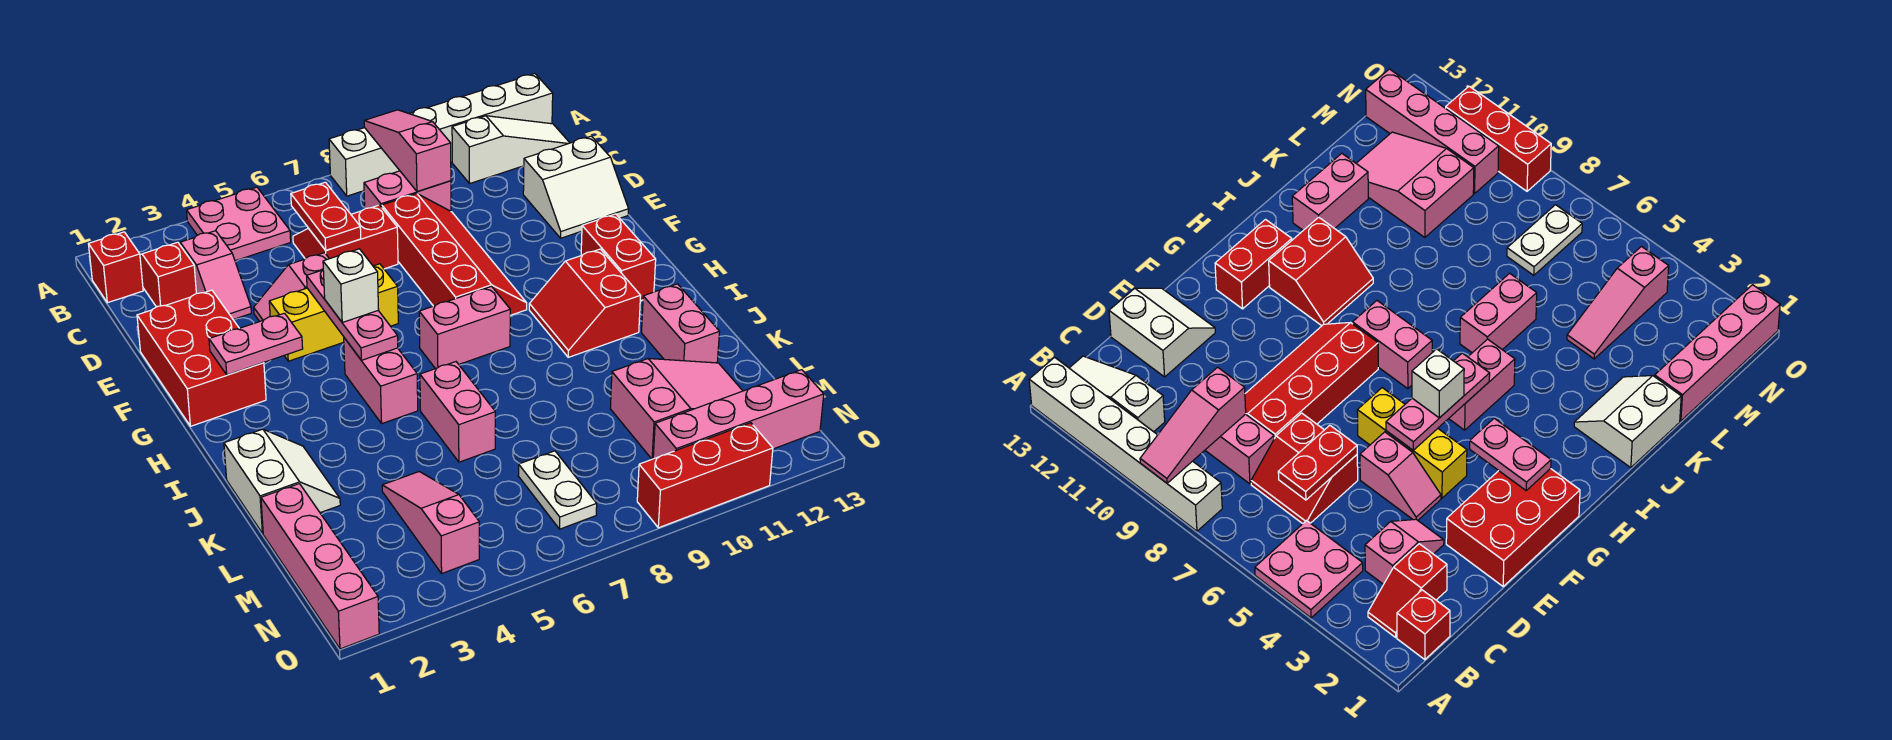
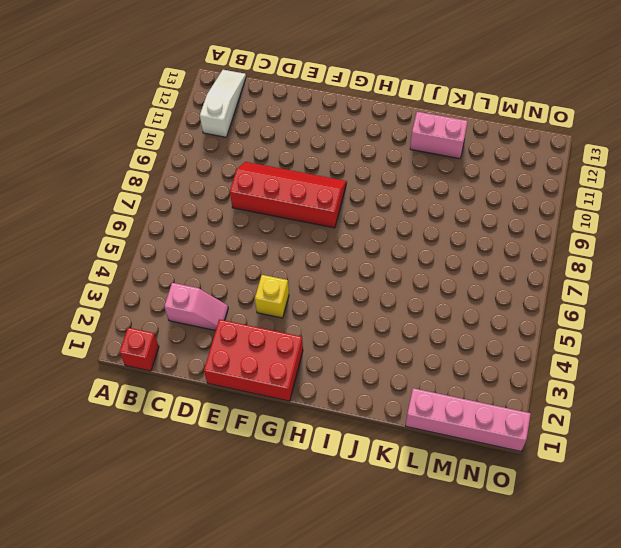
yellow 1x1 brick [255,275,289,318] -> yellow 1x3 brick [269,264,398,361]
none -> pink 2x2 plate [187,187,291,261]
none -> white 1x6 brick [329,74,553,196]
none -> red 1x2 slope [140,242,196,307]
none -> red 2x2 slope [293,205,398,269]

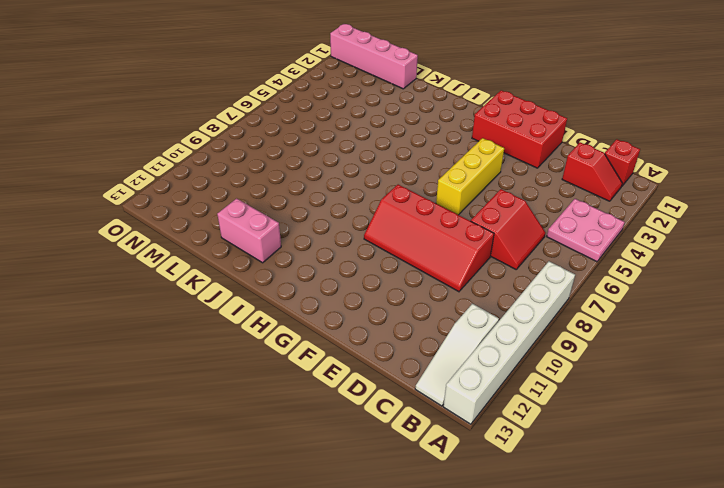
none -> pink 1x2 slope [180,231,251,320]
none -> pink 1x2 brick [364,171,451,211]
none -> white 2x2 slope [523,136,628,238]
none -> pink 1x2 slope [254,253,329,322]

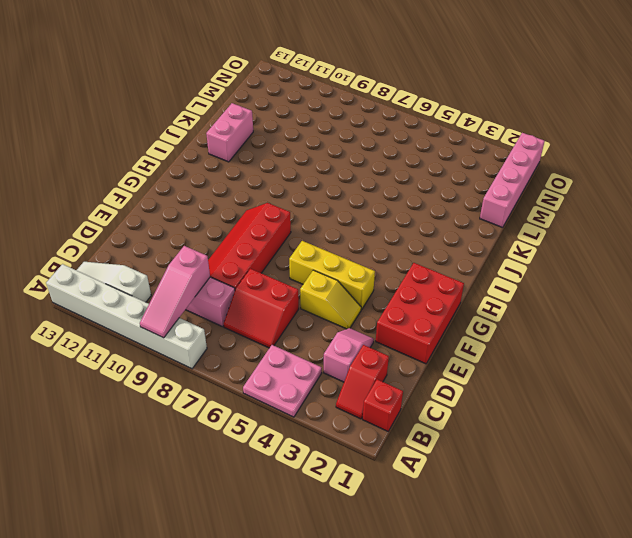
yellow 1x2 slope [300,270,361,329] -> pink 1x2 slope [254,253,329,322]
none -> white 2x2 slope [523,136,628,238]
none -> red 1x2 brick [581,214,656,301]
none -> pink 1x2 brick [344,338,418,423]
none -> pink 1x2 brick [419,286,510,369]

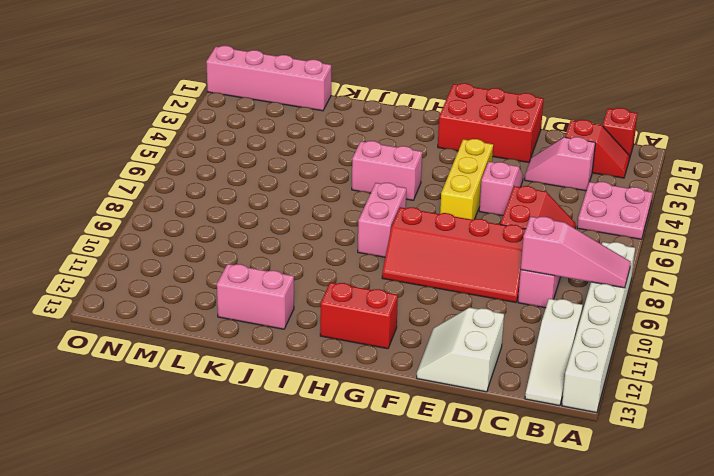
none -> red 2x2 slope [529,249,641,357]
none -> white 2x2 slope [224,429,340,534]
none -> pink 1x2 brick [420,362,495,462]
none -> pink 1x3 slope [382,472,479,573]

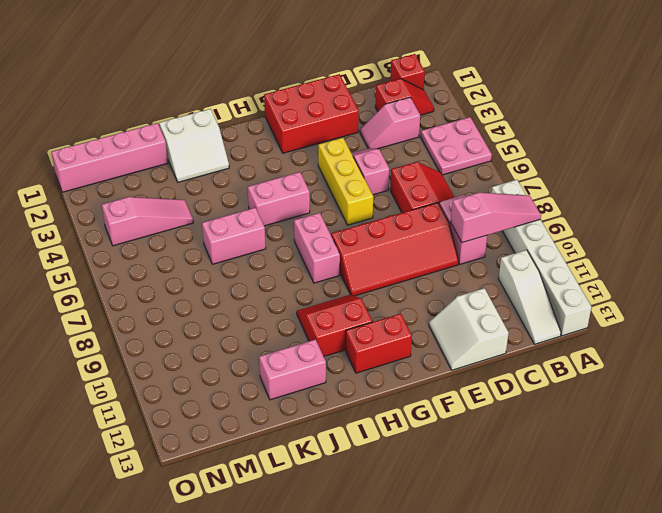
none -> pink 2x3 slope [610,359,743,459]
none -> white 1x2 plate [518,451,597,529]
none -> pink 1x4 brick [653,370,824,459]
none -> red 1x3 brick [637,423,773,528]

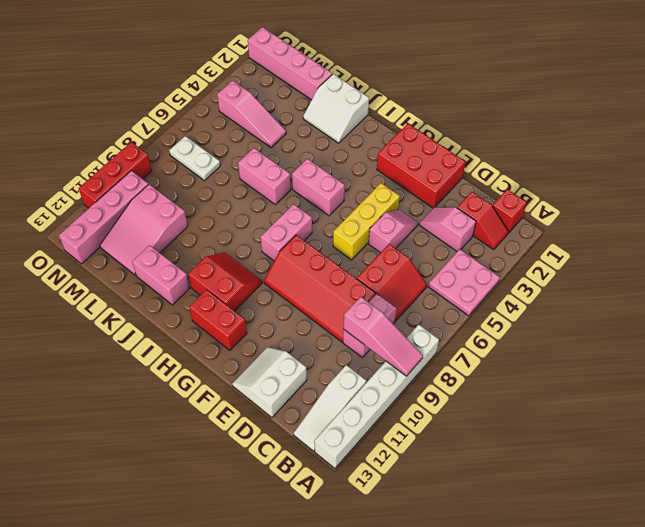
none -> red 1x2 plate [291,182,361,250]
none -> pink 1x3 plate [307,270,398,360]
none -> pink 1x2 plate [209,313,303,375]
none -> white 1x1 brick [323,249,379,322]

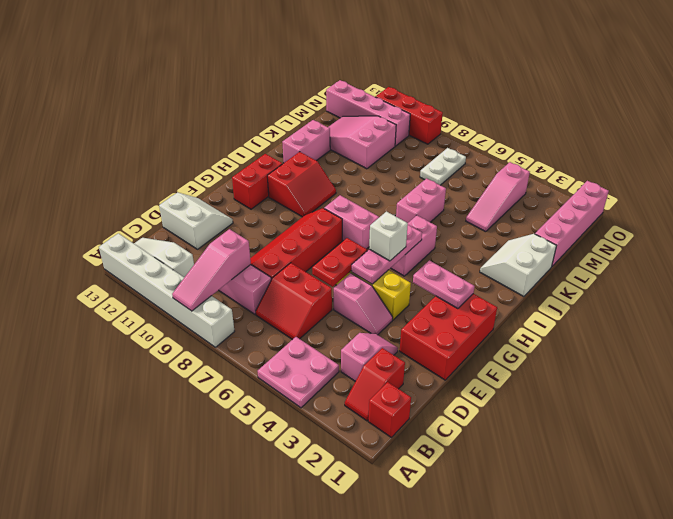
red 1x2 plate [312,238,367,287] -> red 1x2 plate moved to [291,182,361,250]

